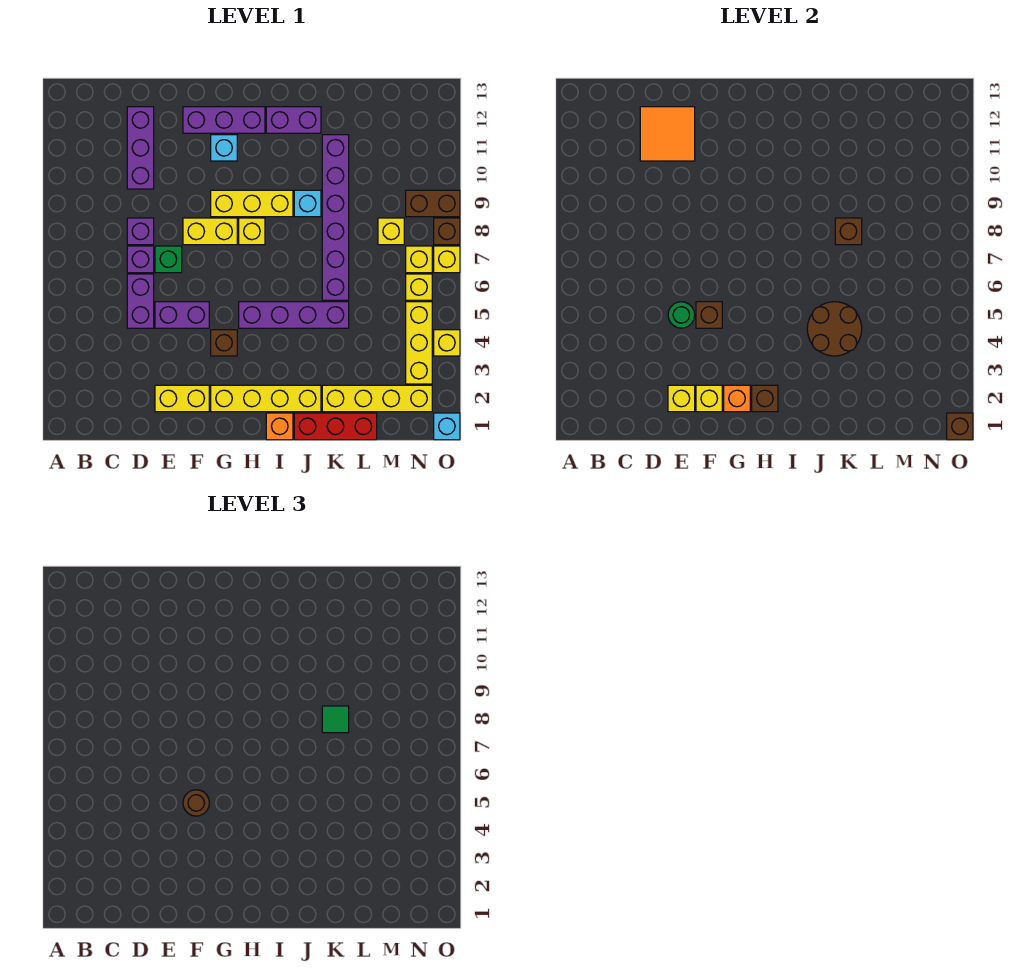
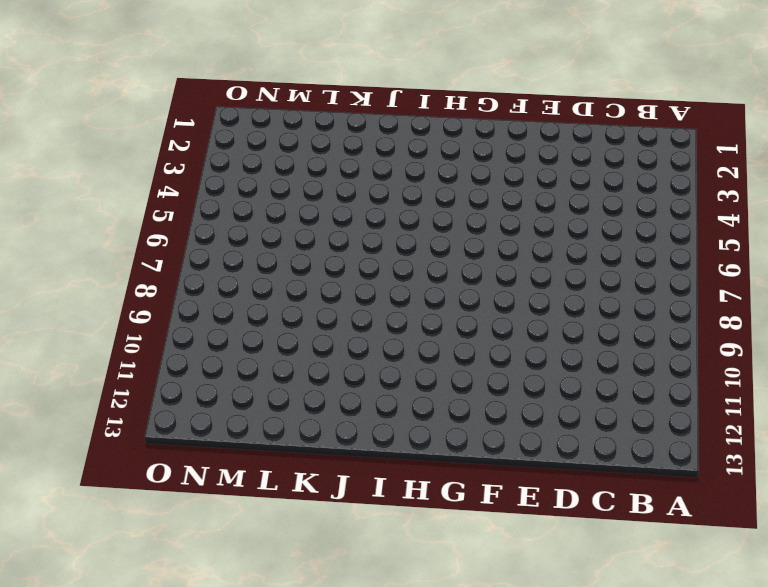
none -> purple 1x2 brick [127,274,154,328]
none -> purple 1x1 brick [127,246,154,273]
none -> purple 1x1 brick [127,218,154,245]
none -> purple 1x3 brick [127,107,154,189]

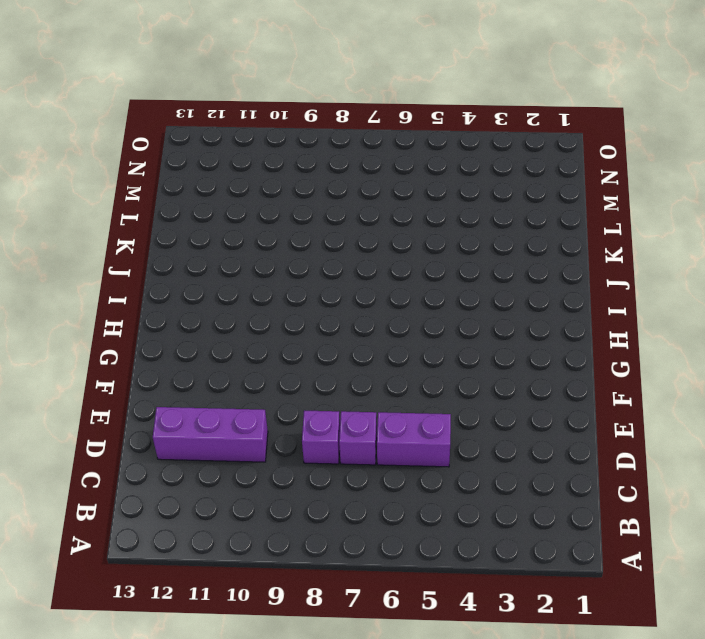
none -> yellow 1x2 brick [155,385,209,412]
none -> purple 1x2 brick [155,302,209,328]
none -> green 1x1 brick [155,246,182,273]
none -> yellow 1x2 brick [183,218,237,245]

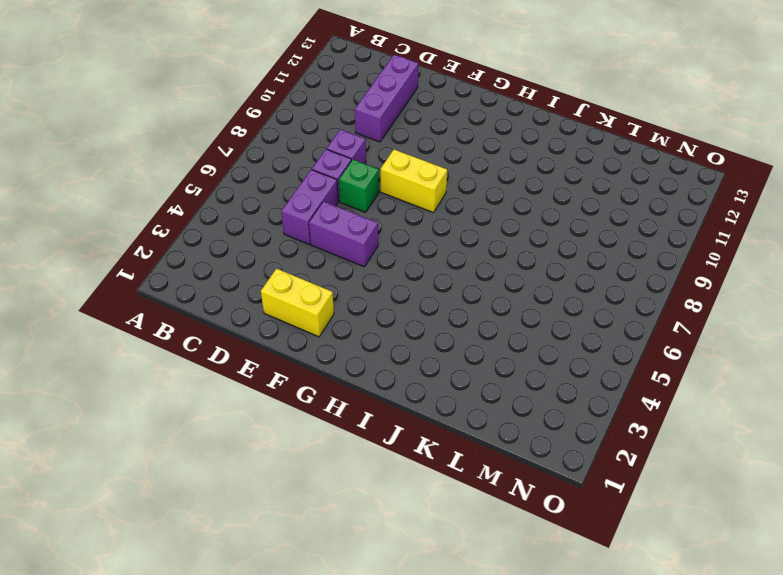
none -> purple 1x3 brick [183,107,265,133]
none -> yellow 1x4 brick [211,385,321,412]
none -> brown 1x1 brick [211,330,237,356]
none -> yellow 1x3 brick [211,190,293,217]

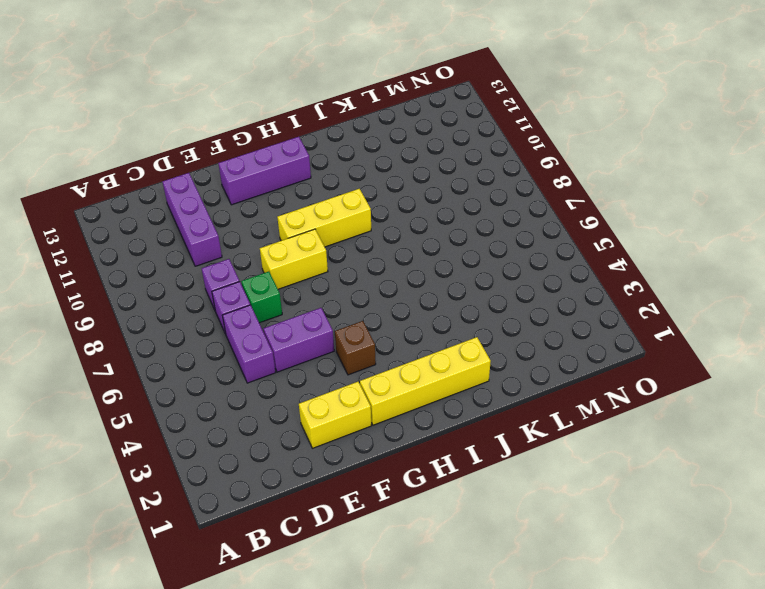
none -> cyan 1x1 brick [211,135,237,161]
none -> purple 1x4 brick [239,302,349,328]
none -> yellow 1x1 brick [239,218,265,245]
none -> orange 1x1 brick [266,413,293,440]

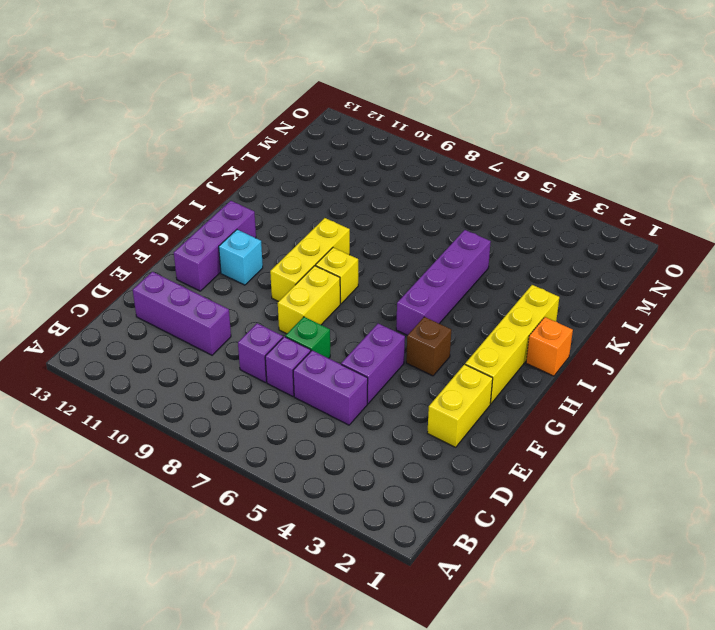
none -> purple 1x2 brick [266,107,321,133]
none -> red 1x3 brick [294,413,377,440]
none -> cyan 1x1 brick [294,190,321,217]
none -> yellow 1x4 brick [322,385,432,412]

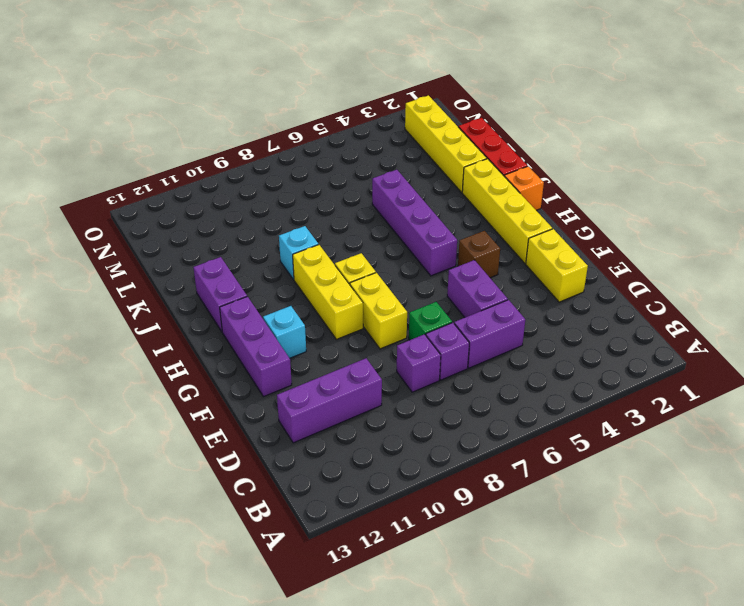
none -> purple 1x6 brick [322,135,349,300]
none -> yellow 1x1 brick [378,218,404,245]
none -> yellow 1x3 brick [406,302,432,384]
none -> yellow 1x1 brick [406,274,432,300]

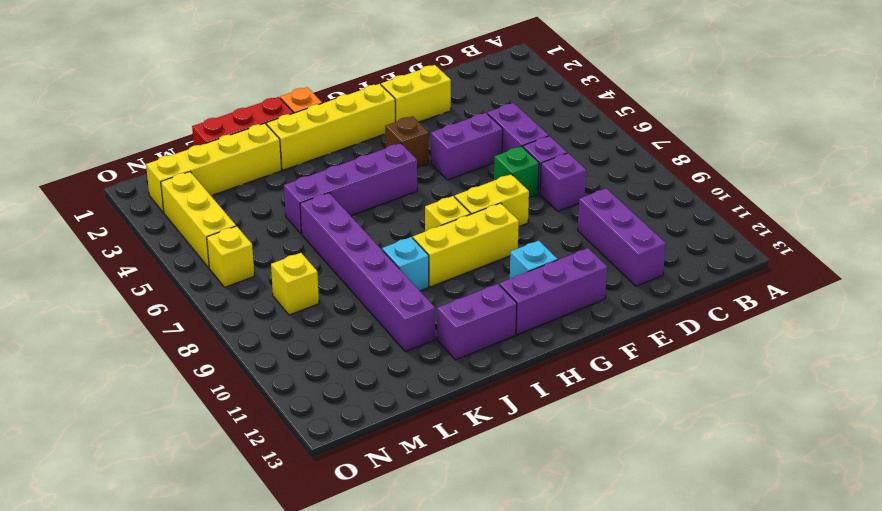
none -> yellow 1x1 brick [406,246,432,273]
none -> brown 1x2 brick [406,190,460,217]
none -> cyan 1x1 brick [434,413,460,440]
none -> yellow 1x1 brick [434,330,460,356]

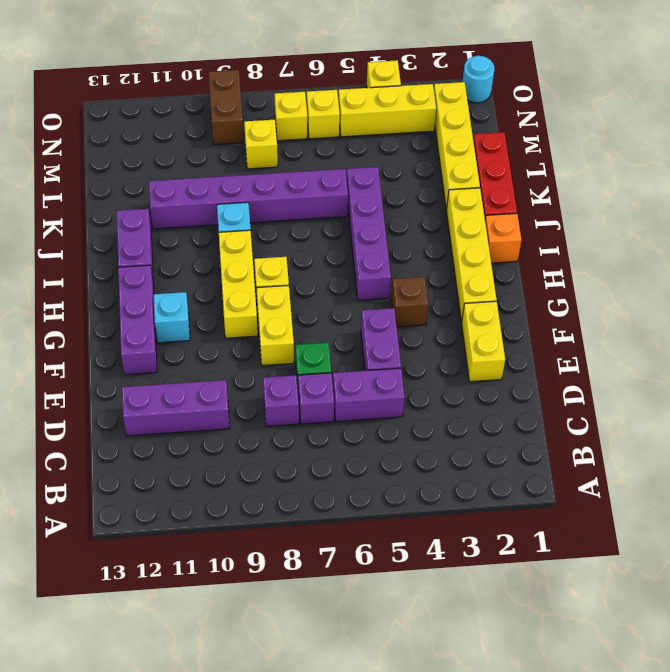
cyan 1x1 round brick [463,56,494,103] -> cyan 1x1 brick [434,413,460,440]
none -> yellow 1x1 brick [434,246,460,273]
none -> brown 1x1 brick [434,218,460,245]
none -> orange 2x2 tile [640,107,695,161]
none -> yellow 1x1 brick [668,385,695,412]

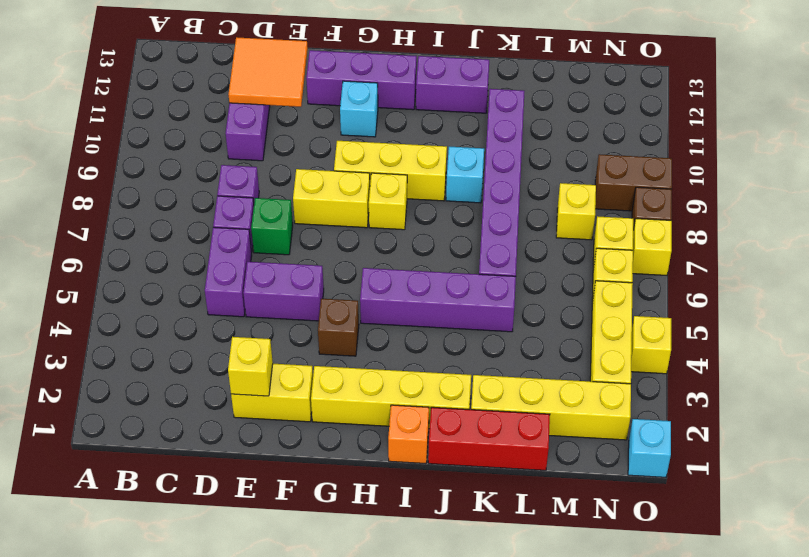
none -> green 1x1 round brick [668,302,695,328]
none -> yellow 1x1 brick [696,385,722,412]
none -> brown 1x1 brick [696,302,722,328]
none -> orange 1x1 brick [724,385,750,412]

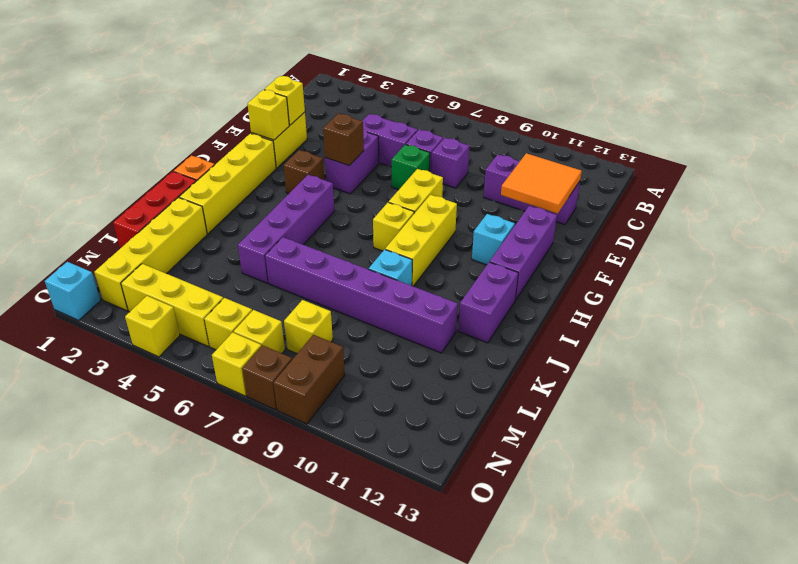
none -> green 1x1 round brick [668,302,695,328]
none -> orange 1x1 brick [724,385,750,412]
none -> brown 1x1 brick [752,385,778,412]
none -> brown 2x2 round brick [807,302,862,356]

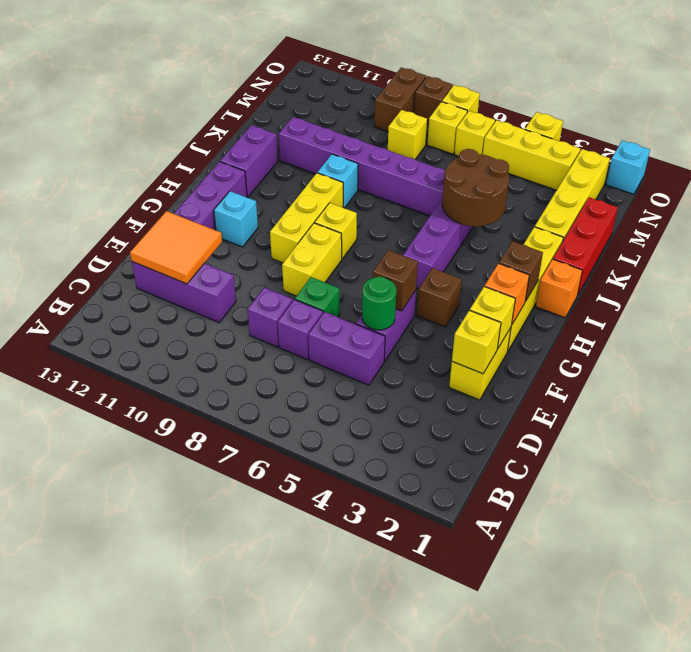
none -> brown 1x1 brick [835,218,862,245]
none -> brown 1x1 brick [947,413,973,440]
none -> brown 1x1 round brick [183,790,209,816]
none -> green 1x1 tile [322,706,349,733]

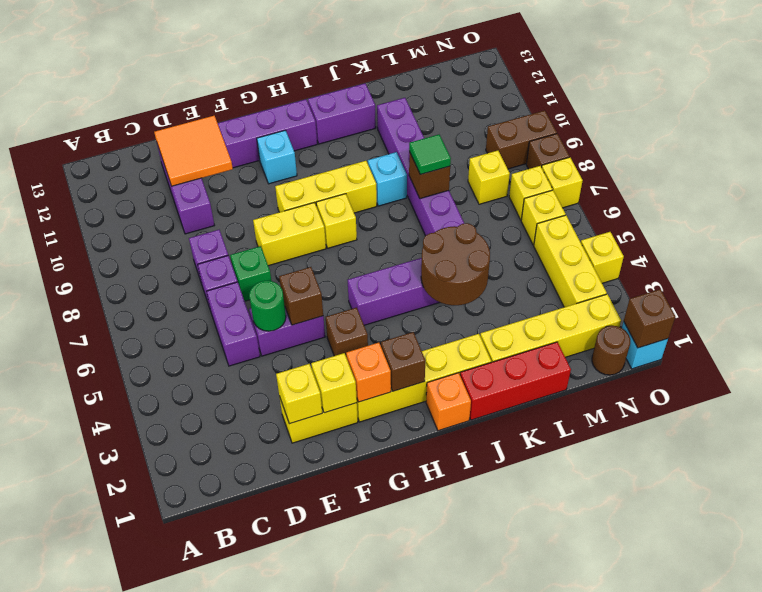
brown 1x1 round brick [592,326,630,375] -> brown 1x1 round brick moved to [183,790,209,816]

